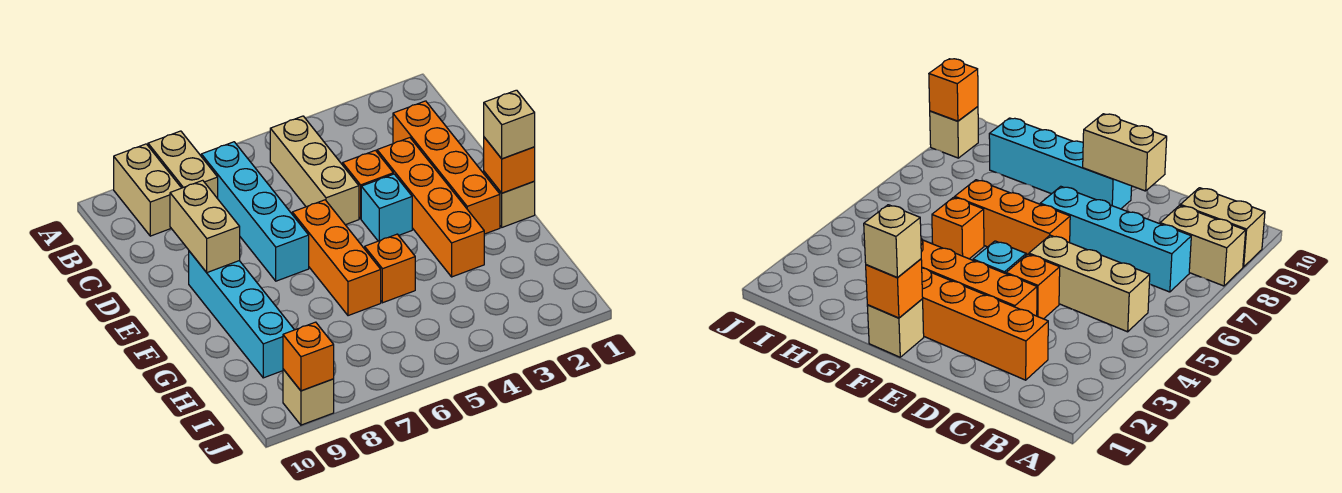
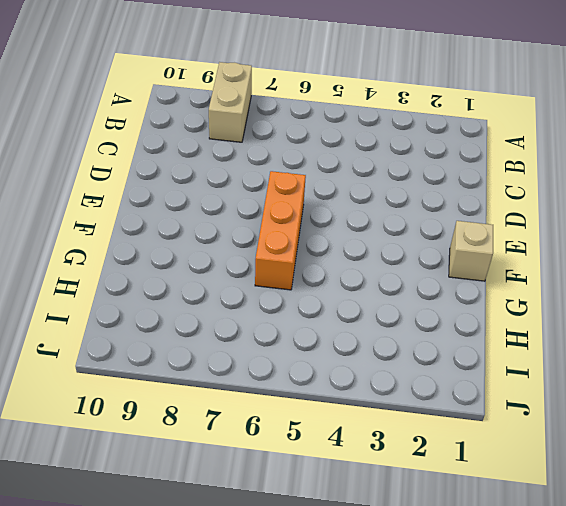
none -> tan 1x2 brick [114,144,181,236]
none -> tan 1x3 brick [270,116,359,225]
none -> cyan 1x4 brick [201,142,309,281]

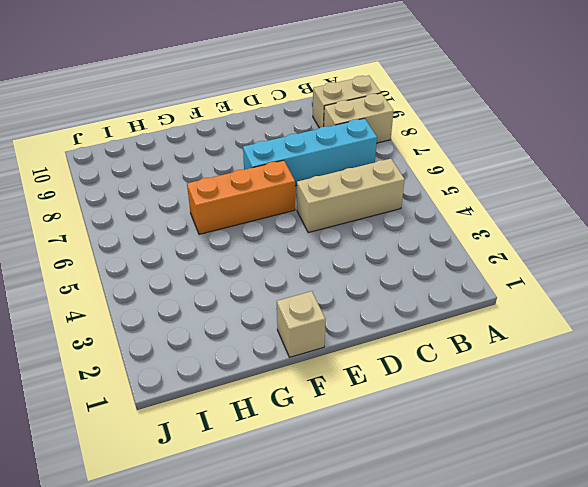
none -> orange 1x4 brick [393,101,500,234]
none -> orange 1x4 brick [377,138,484,277]
none -> orange 1x1 brick [343,150,393,219]

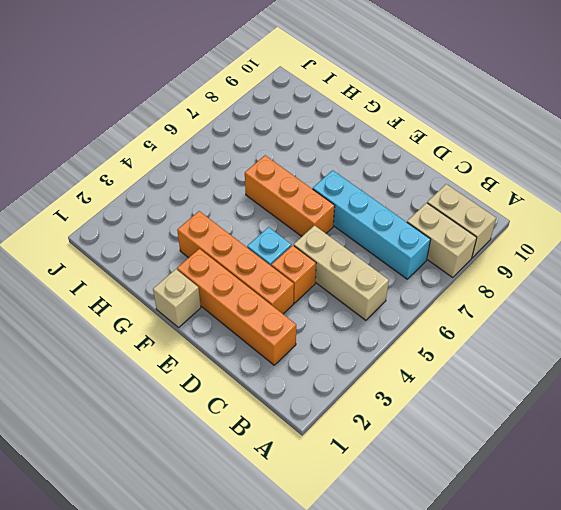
none -> cyan 1x4 brick [189,251,294,378]
none -> orange 1x1 brick [365,234,415,303]
none -> tan 1x1 brick [283,369,334,425]

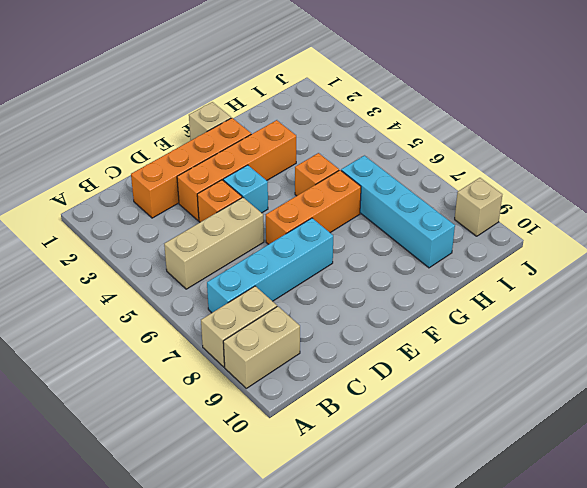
cyan 1x4 brick [341,156,455,268] -> cyan 1x4 brick turned to [189,251,294,378]
none -> tan 1x2 brick [170,180,240,272]
none -> orange 1x1 brick [484,137,535,193]
none -> orange 1x1 brick [283,322,334,391]

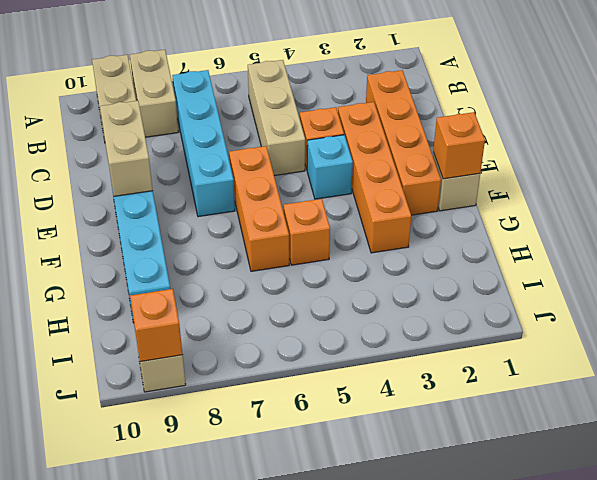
none -> tan 1x1 brick [484,90,535,159]

